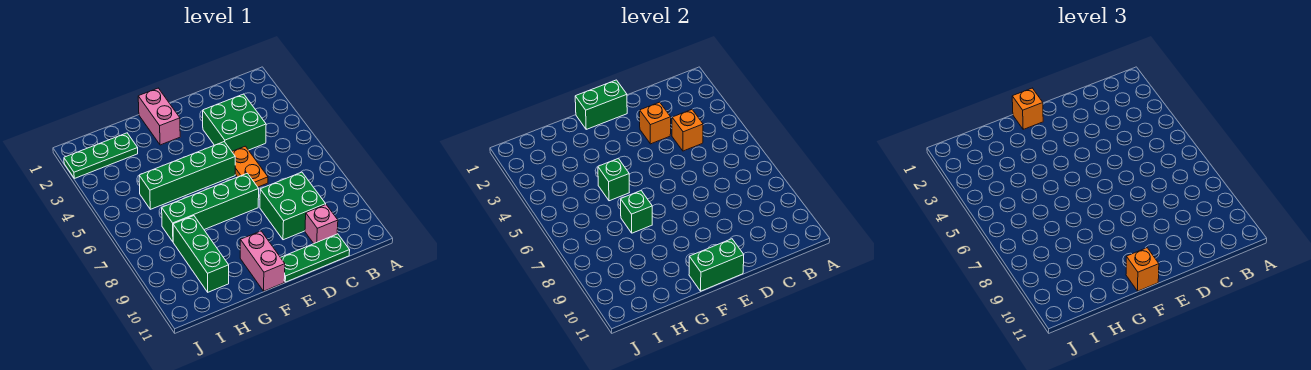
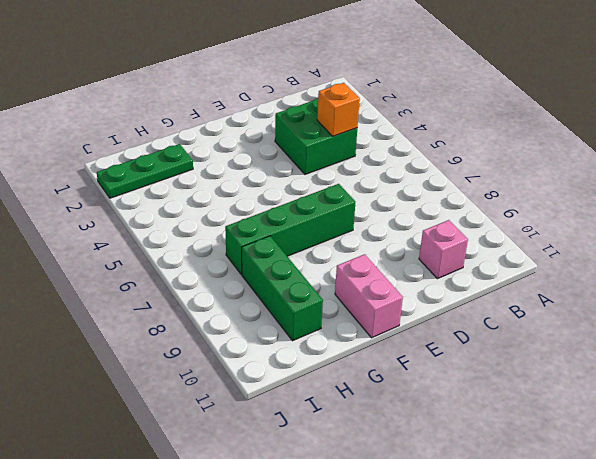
none -> green 2x2 brick [260,172,326,240]
none -> green 1x3 plate [281,234,350,282]
none -> orange 1x2 plate [232,146,268,187]

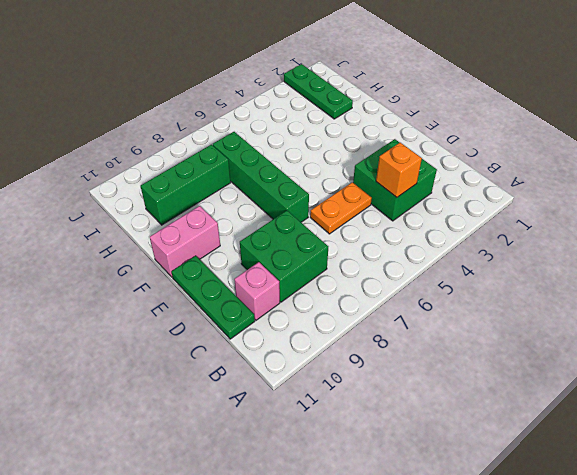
none -> green 1x4 brick [139,142,235,209]
none -> pink 1x2 brick [138,88,180,145]
none -> orange 1x1 brick [640,102,671,144]

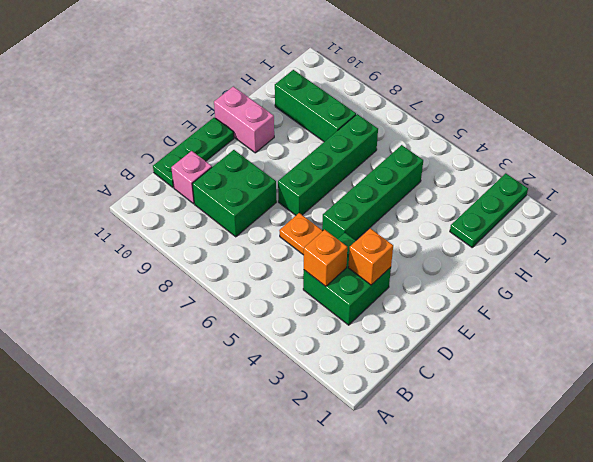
none -> pink 1x2 brick [138,88,180,145]
none -> green 1x2 brick [575,80,627,129]
none -> green 1x2 brick [689,239,744,291]

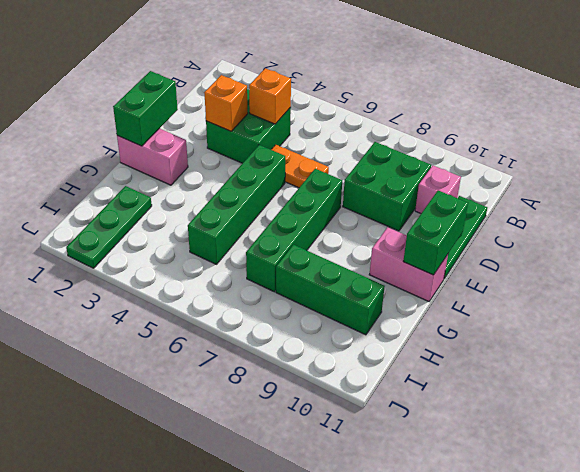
none -> green 1x1 brick [598,158,629,201]
none -> green 1x1 brick [621,191,652,233]
none -> orange 1x1 brick [1012,88,1043,129]

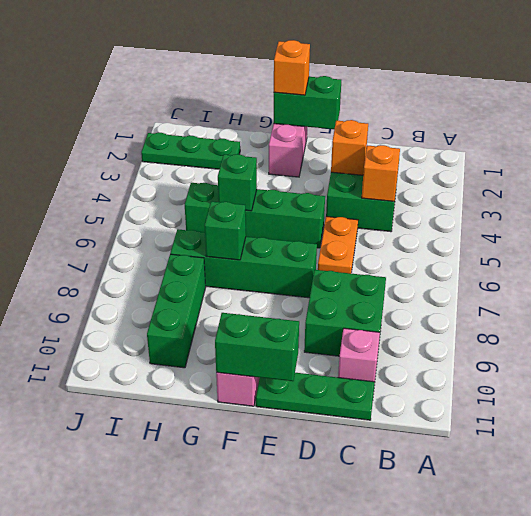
none -> orange 1x1 brick [1126,248,1159,291]

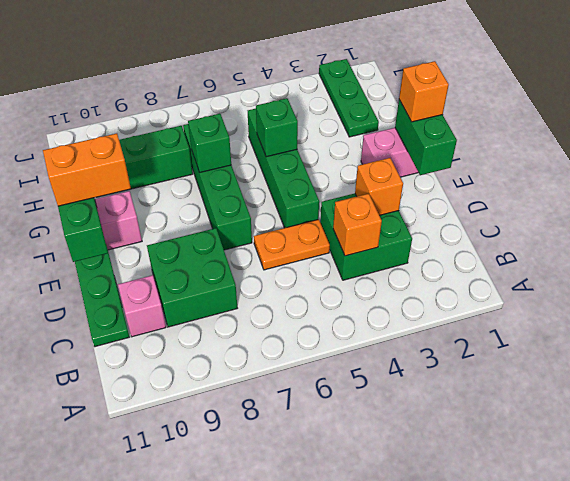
orange 1x2 brick [43,133,131,206] -> orange 1x1 brick [1126,248,1159,291]

